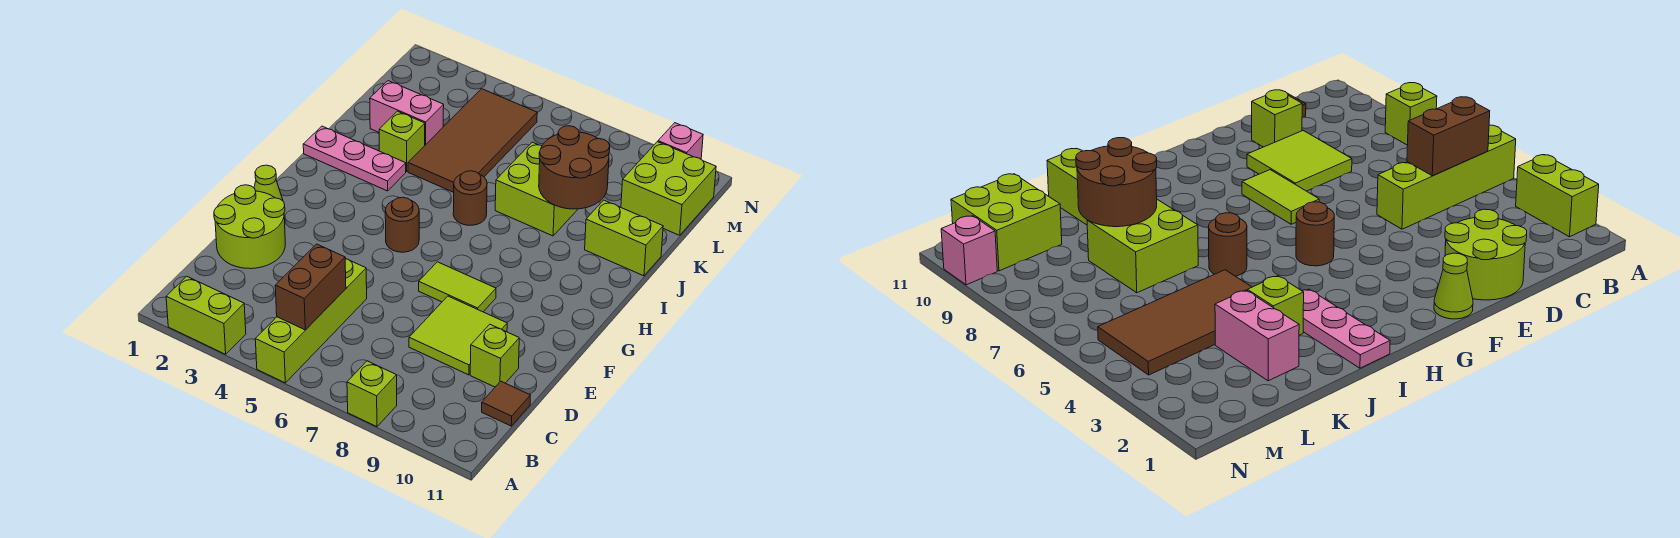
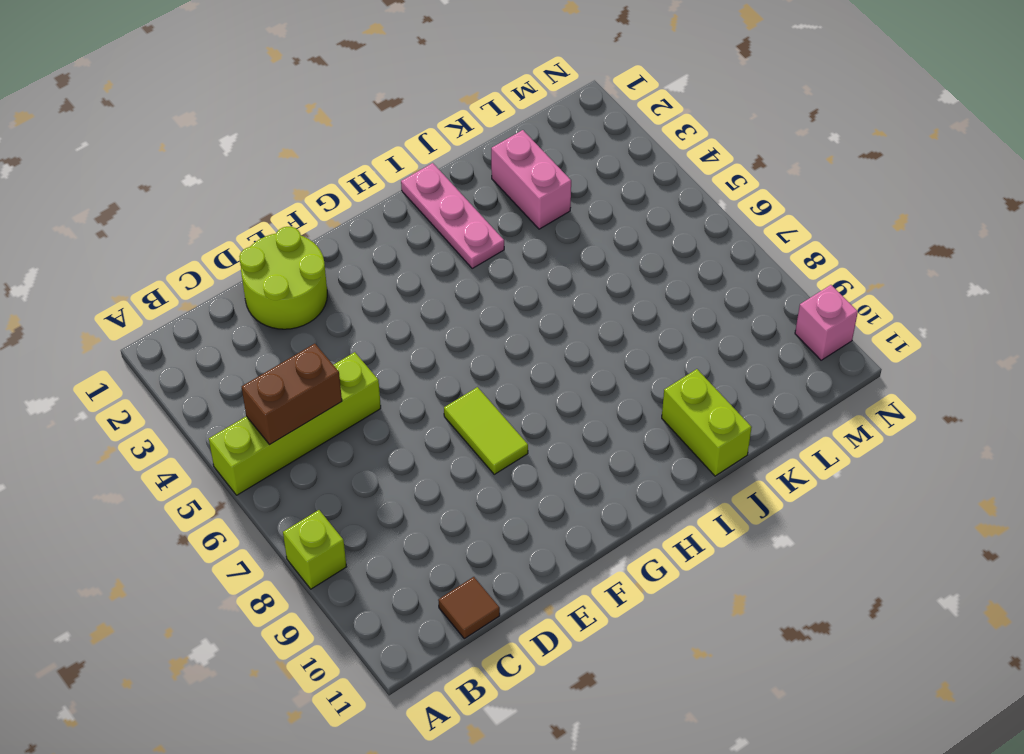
none -> lime 1x2 brick [166,276,246,354]
none -> lime 2x2 tile [409,296,507,375]
none -> lime 1x1 brick [470,324,519,387]

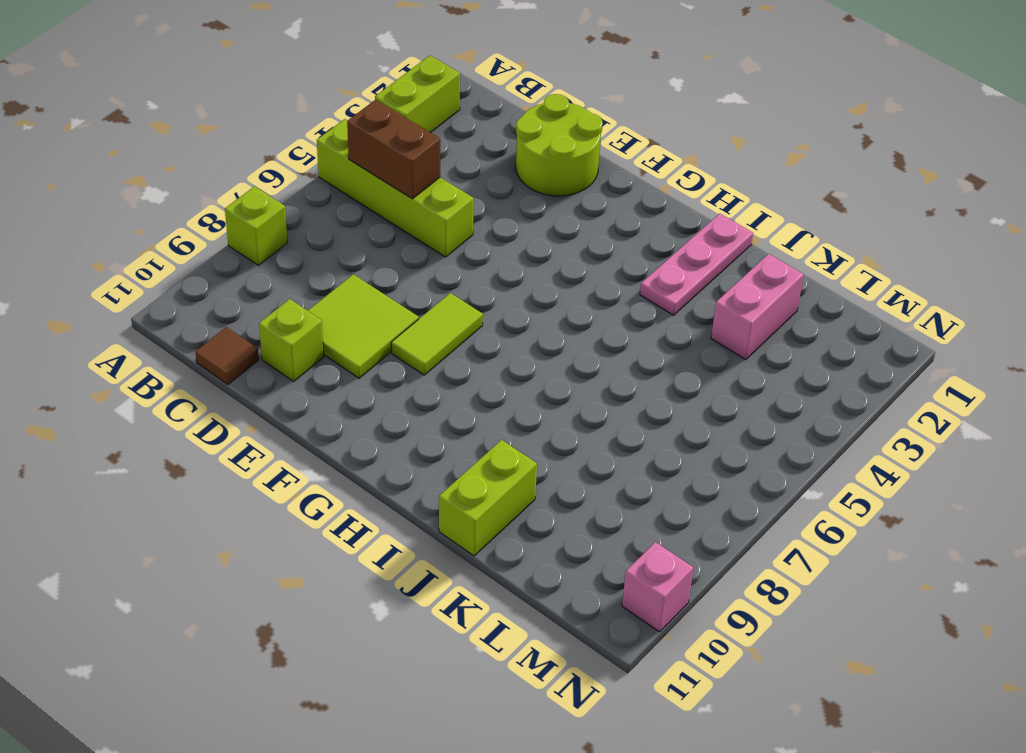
none -> lime 1x1 cone [254,165,283,201]
none -> brown 1x1 round brick [385,197,419,252]
none -> brown 1x1 round brick [453,171,487,225]

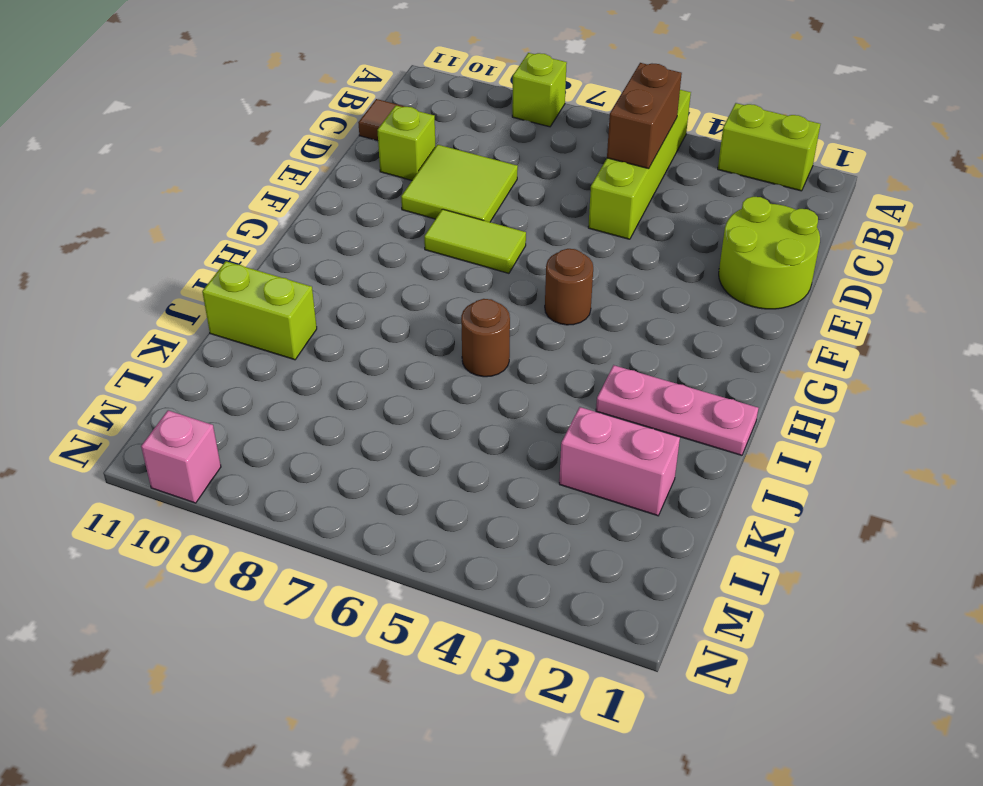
none -> lime 1x1 cone [254,165,283,201]
none -> lime 1x1 brick [379,111,425,172]
none -> brown 2x4 tile [408,89,537,192]

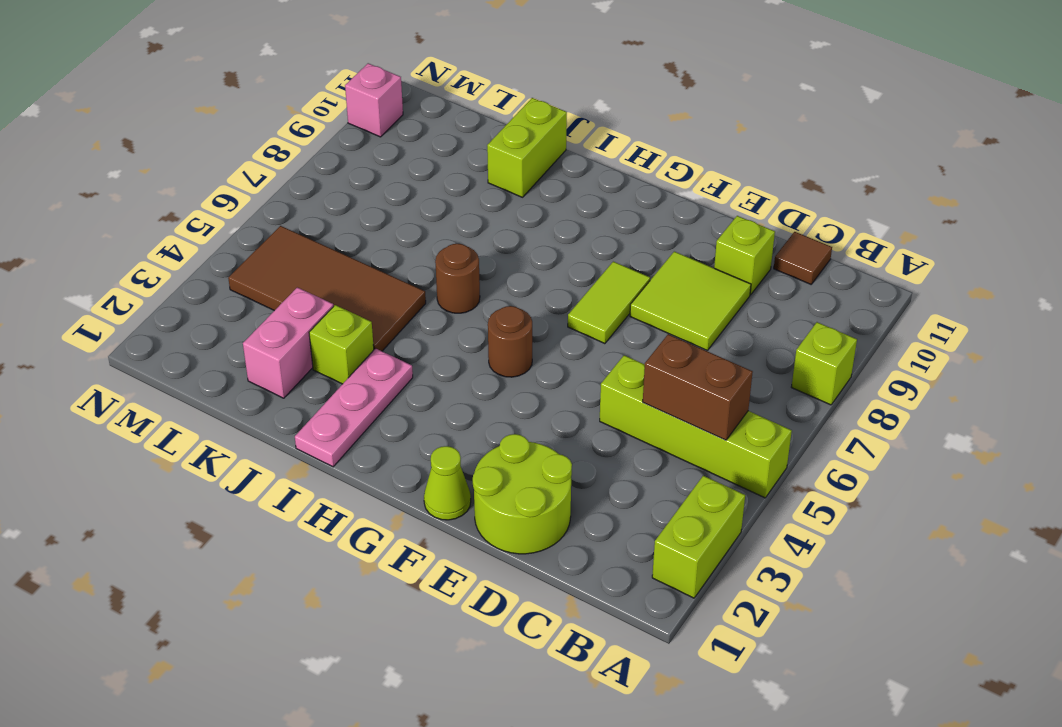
none -> lime 2x2 brick [495,142,578,236]
none -> lime 2x2 brick [621,142,716,235]
none -> brown 2x2 round brick [539,126,610,209]

